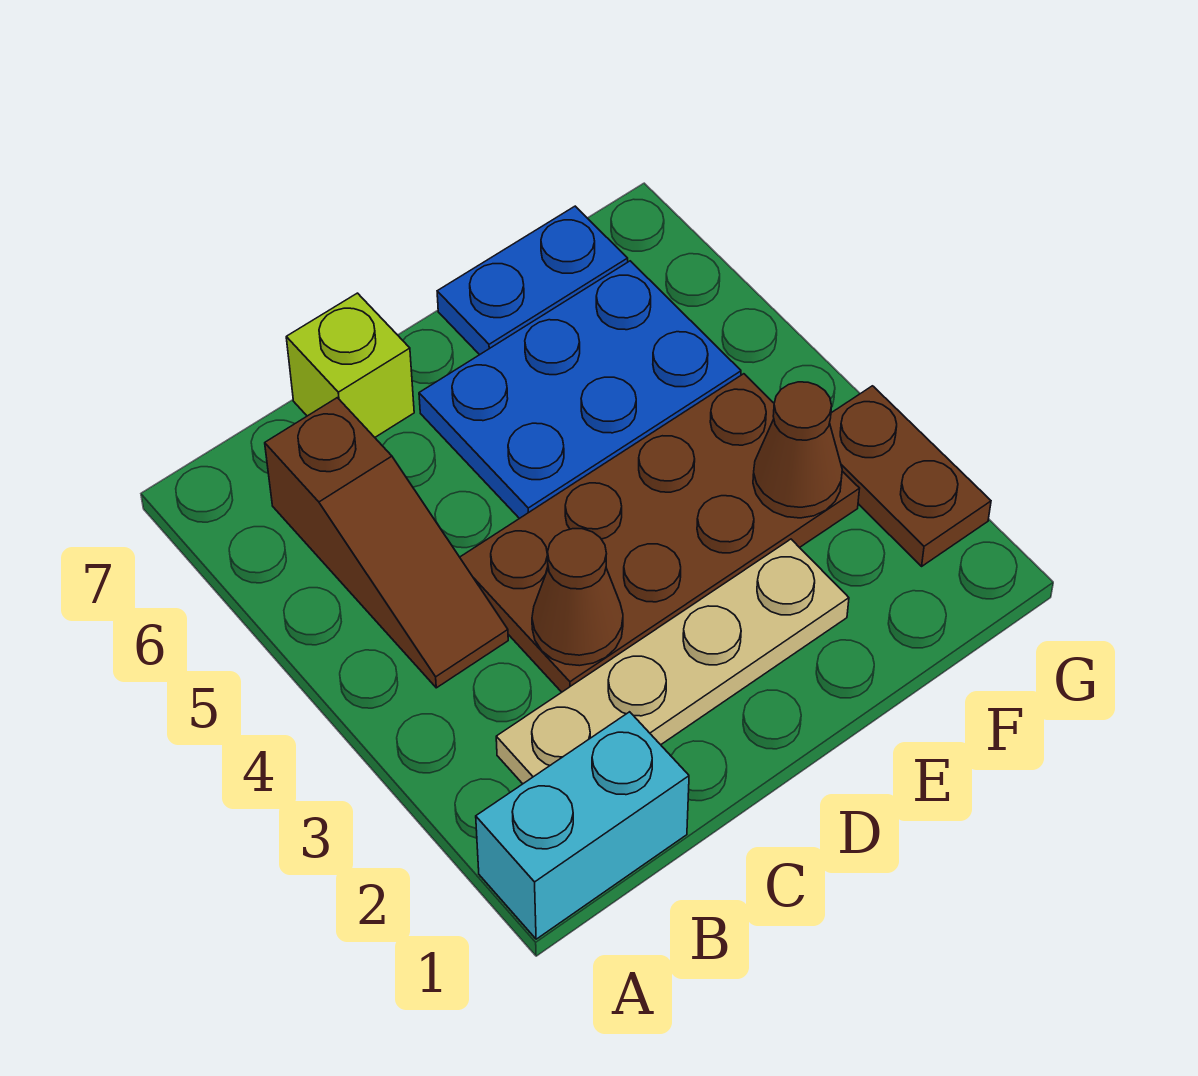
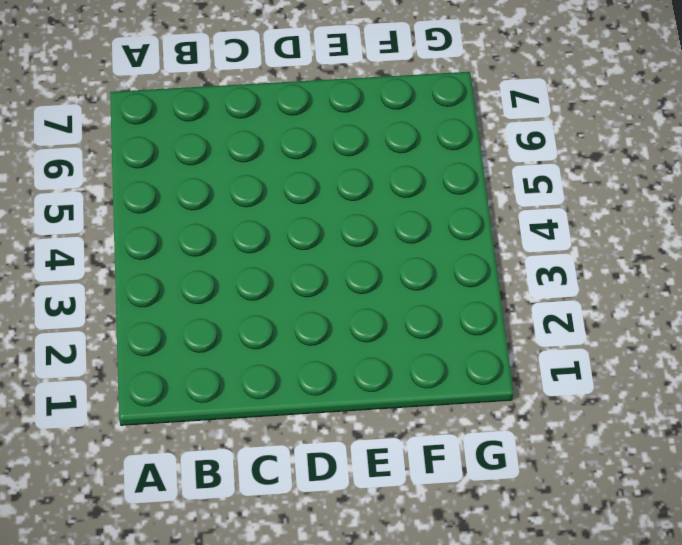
none -> cyan 1x2 brick [476,712,689,939]
none -> tan 1x4 plate [496,539,849,784]

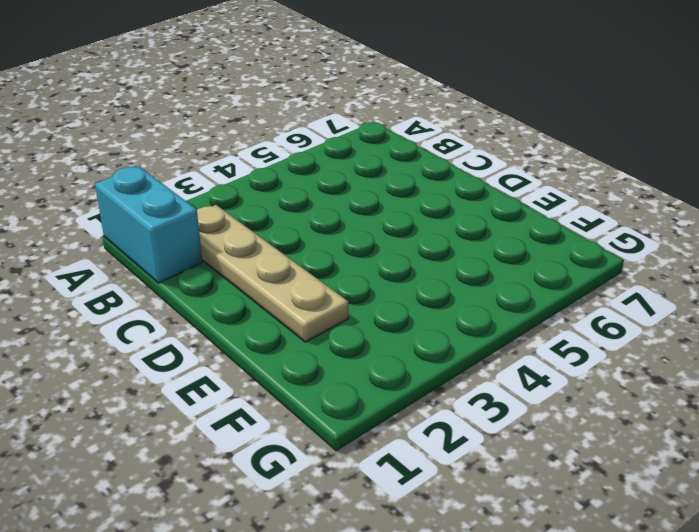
none -> brown 1x3 slope [265,398,508,688]
none -> brown 2x4 plate [460,374,860,692]

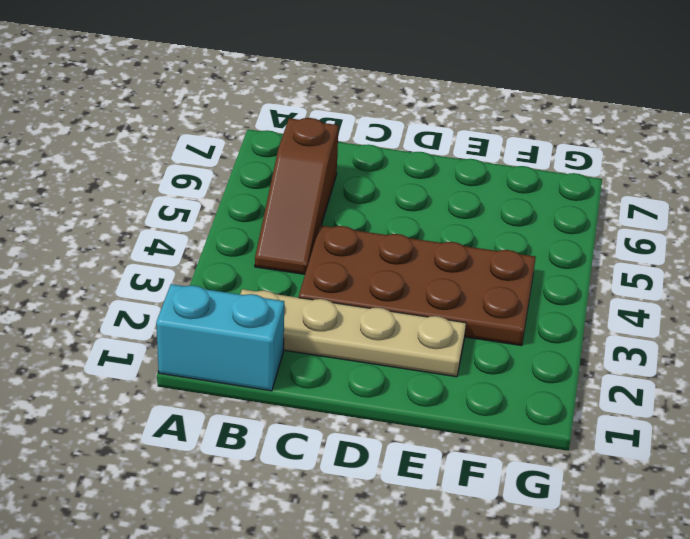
none -> lime 1x1 brick [286,293,414,437]
none -> blue 2x3 plate [419,261,741,519]

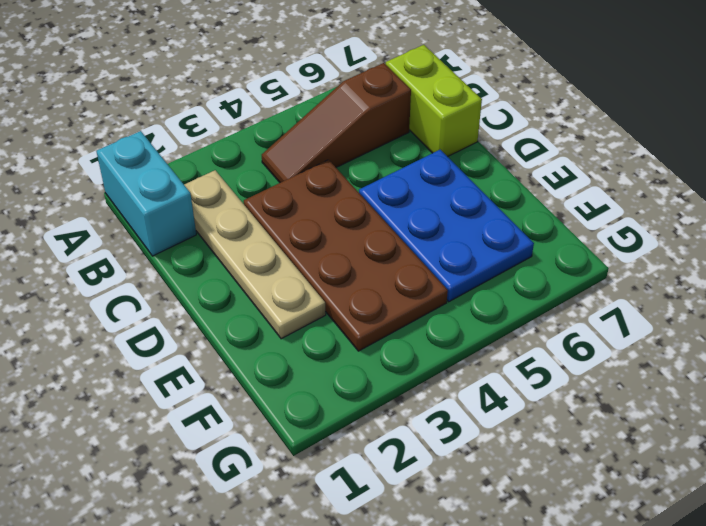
lime 1x2 brick [386,45,482,157] -> lime 1x1 brick [286,293,414,437]
none -> blue 1x2 plate [437,206,628,355]
none -> brown 1x2 plate [830,386,991,566]

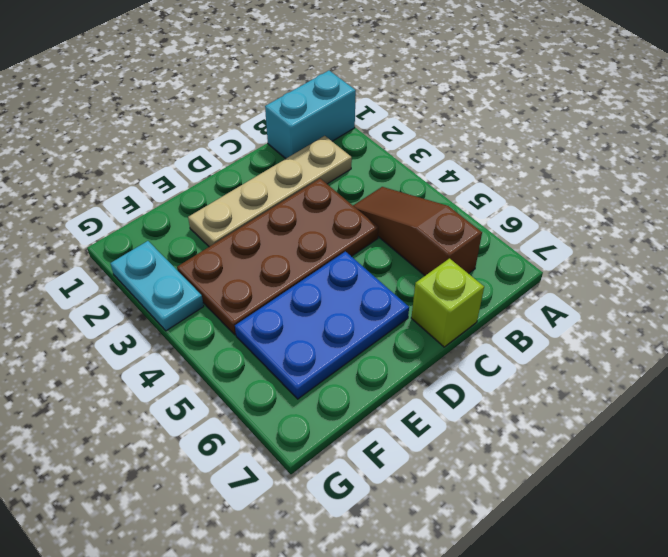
cyan 1x2 plate [110,241,204,331] -> brown 1x2 plate [830,386,991,566]
none -> blue 1x2 plate [437,206,628,355]
none -> brown 1x1 cone [532,529,623,666]

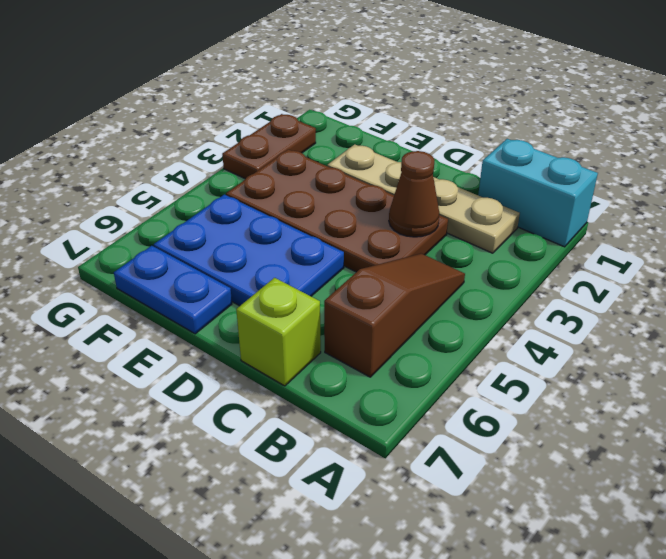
none -> brown 1x1 cone [753,382,842,518]

